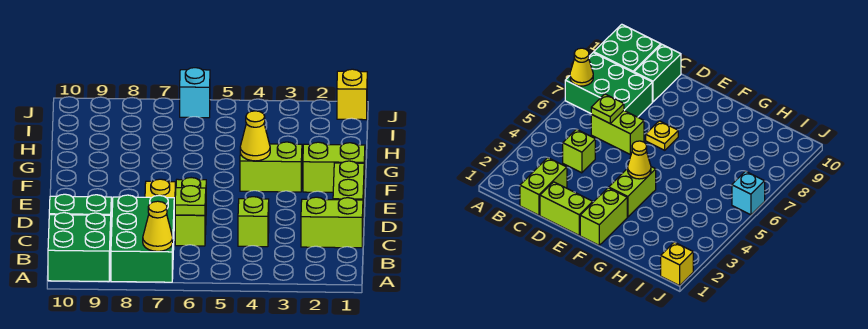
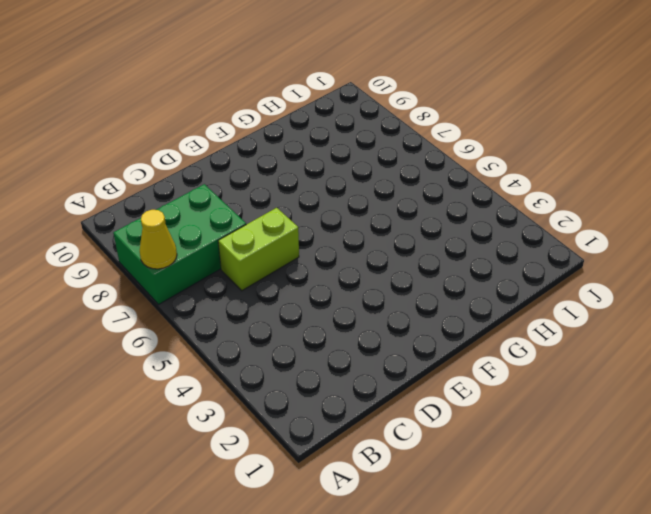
none -> green 2x2 brick [48,213,111,282]
none -> lime 1x2 brick [301,197,363,248]
none -> lime 1x1 brick [238,197,269,247]

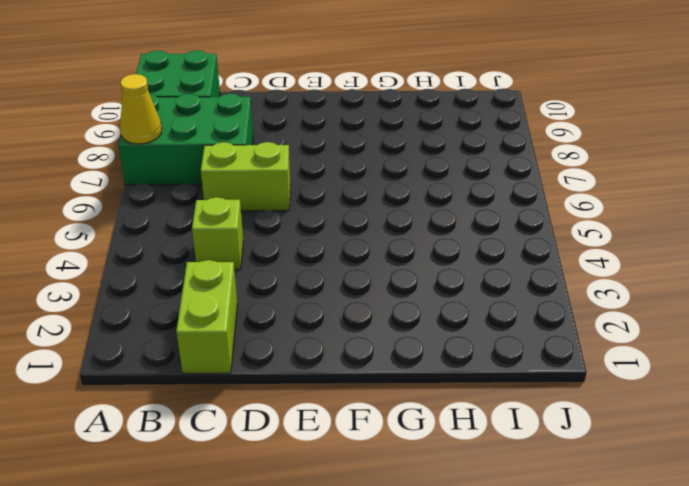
none -> green 1x2 brick [49,194,111,215]
none -> lime 1x2 brick [333,161,364,216]
none -> yellow 1x1 plate [145,179,176,209]

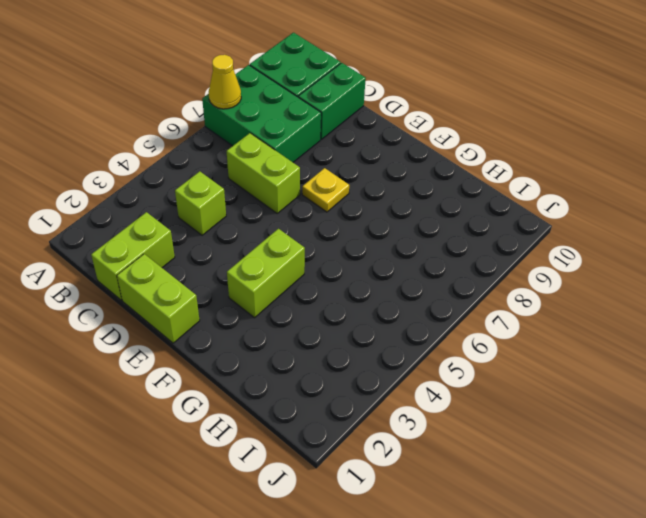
none -> lime 1x2 brick [303,142,365,192]
none -> yellow 1x1 brick [337,69,367,120]
none -> cyan 1x1 brick [180,68,210,118]

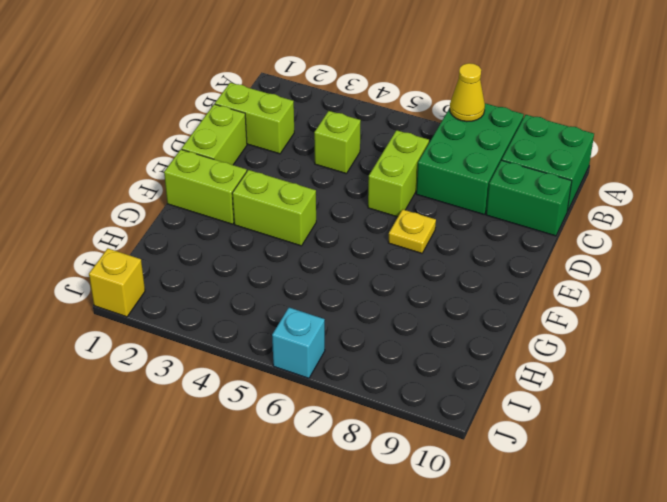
none -> lime 1x1 plate [175,186,206,215]
none -> yellow 1x1 cone [240,111,270,161]

